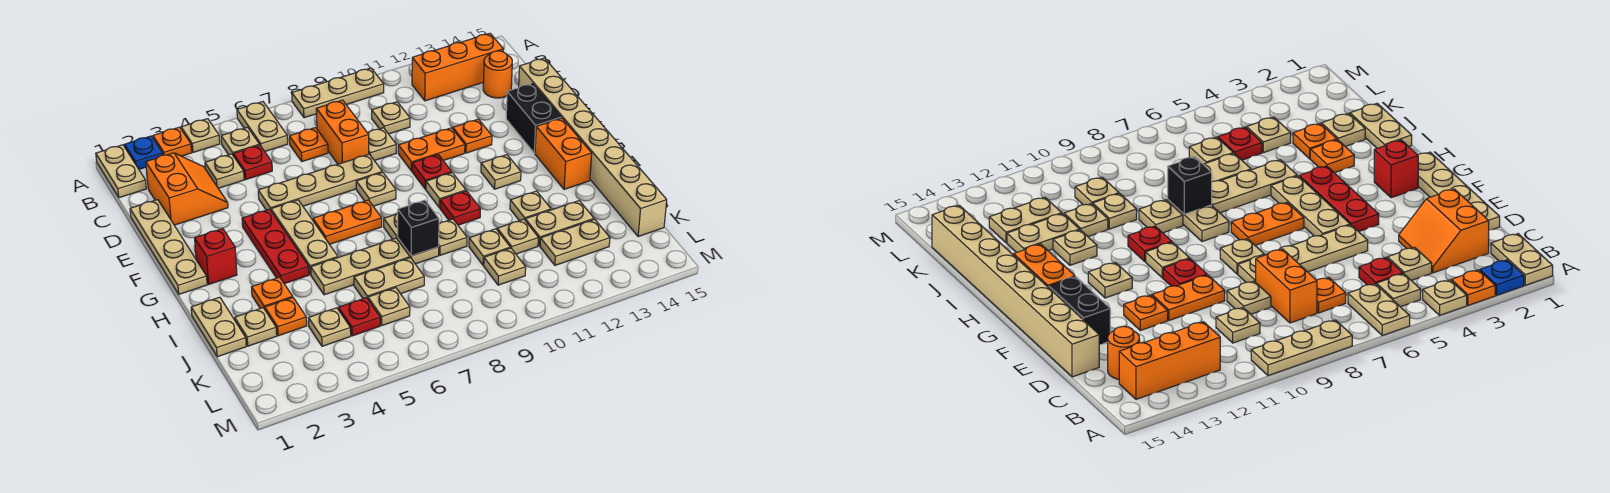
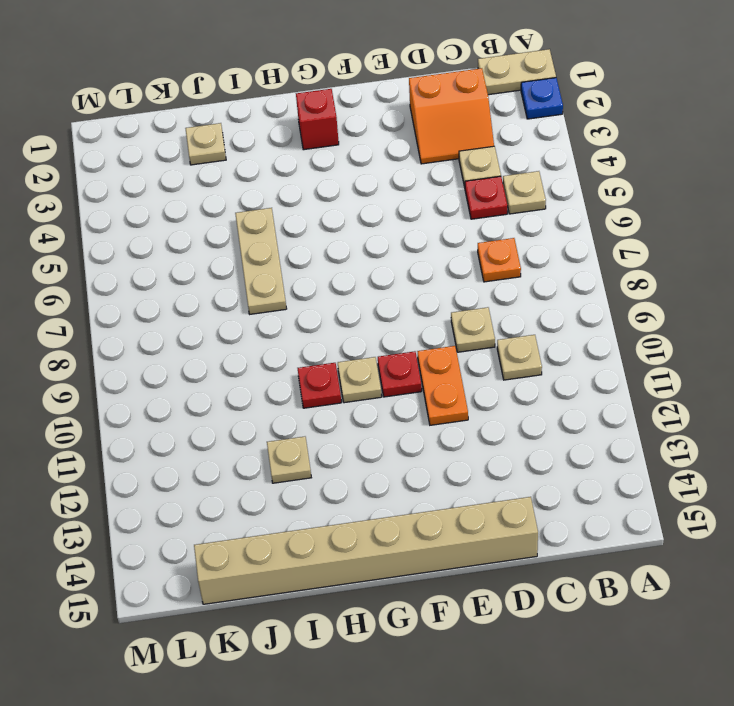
none -> orange 1x1 plate [153,127,192,156]
none -> tan 1x1 plate [181,119,220,152]
none -> tan 1x2 plate [237,102,288,151]
none -> tan 1x3 plate [292,68,384,118]

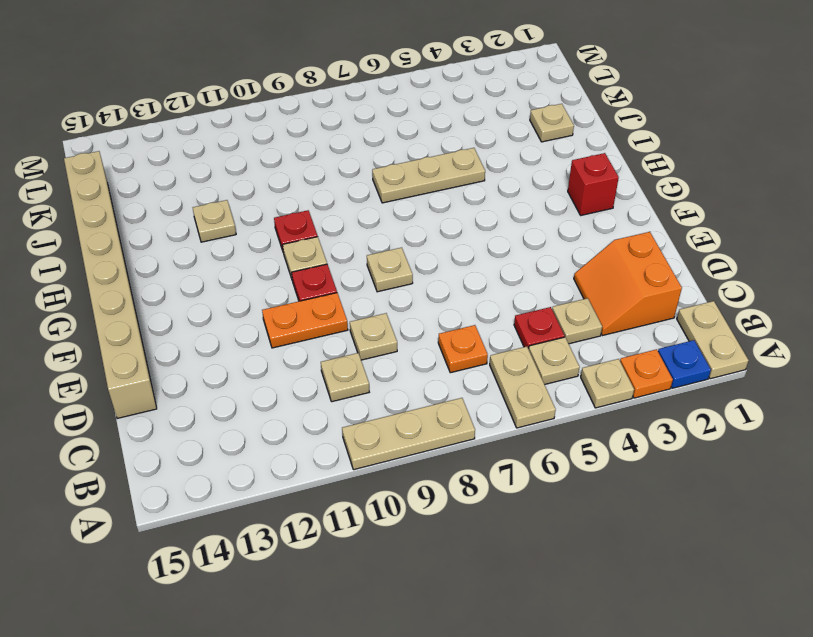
none -> orange 1x3 brick [412,33,503,101]
none -> orange 1x2 brick [316,100,369,164]
none -> orange 1x1 round brick [483,51,512,98]
none -> tan 1x4 plate [130,200,207,294]

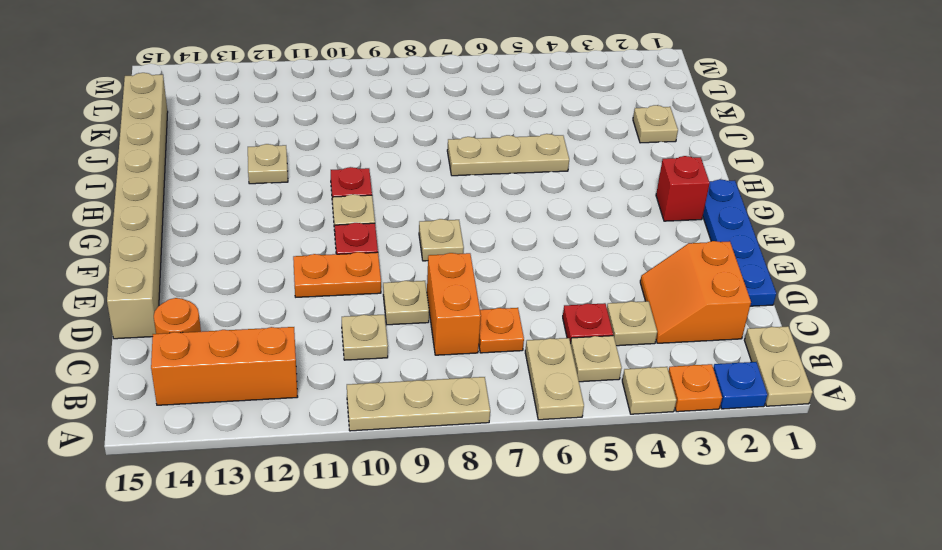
blue 1x4 plate [703,179,776,306] -> tan 1x4 plate [130,200,207,294]
none -> tan 1x4 plate [258,154,382,210]
none -> orange 1x1 plate [453,119,492,153]
none -> black 1x2 brick [506,83,561,153]
none -> red 1x3 plate [242,209,309,284]

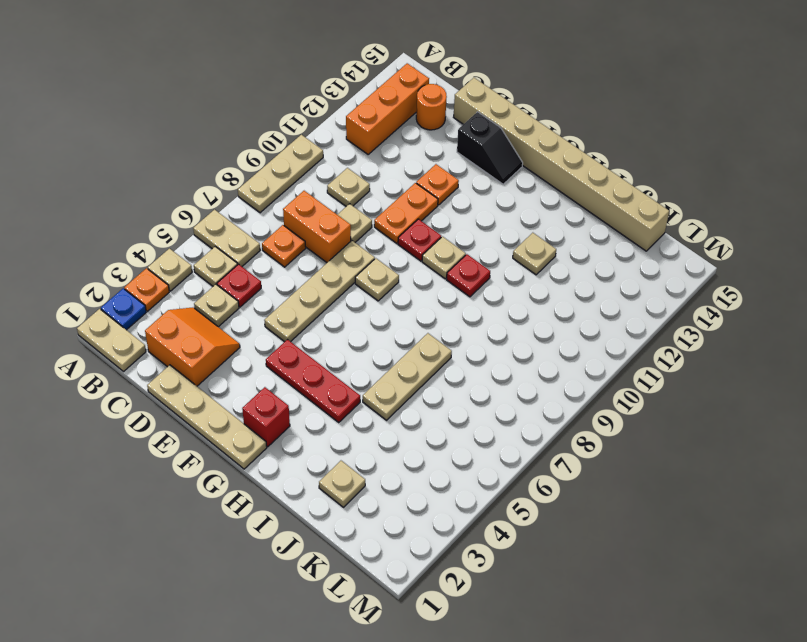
black 1x2 slope [457,112,523,184] -> black 1x2 brick [506,83,561,153]
none -> tan 1x3 plate [271,200,338,275]
none -> orange 1x2 plate [313,200,382,244]
none -> tan 1x1 plate [481,155,521,189]
none -> orange 1x2 brick [535,118,592,189]

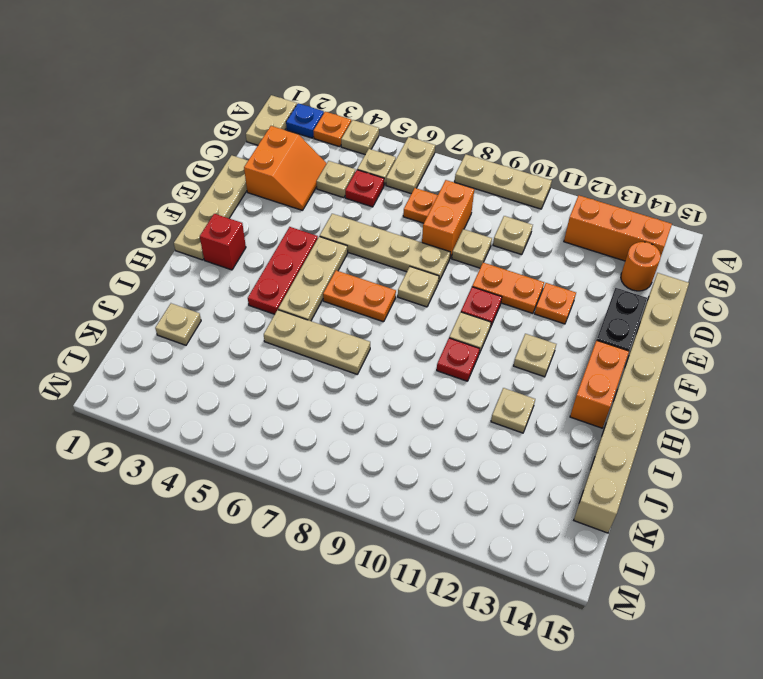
none -> tan 1x2 plate [384,214,439,264]
none -> tan 1x2 plate [191,297,246,357]
none -> orange 1x1 plate [252,277,293,309]
none -> tan 1x1 plate [439,219,467,255]

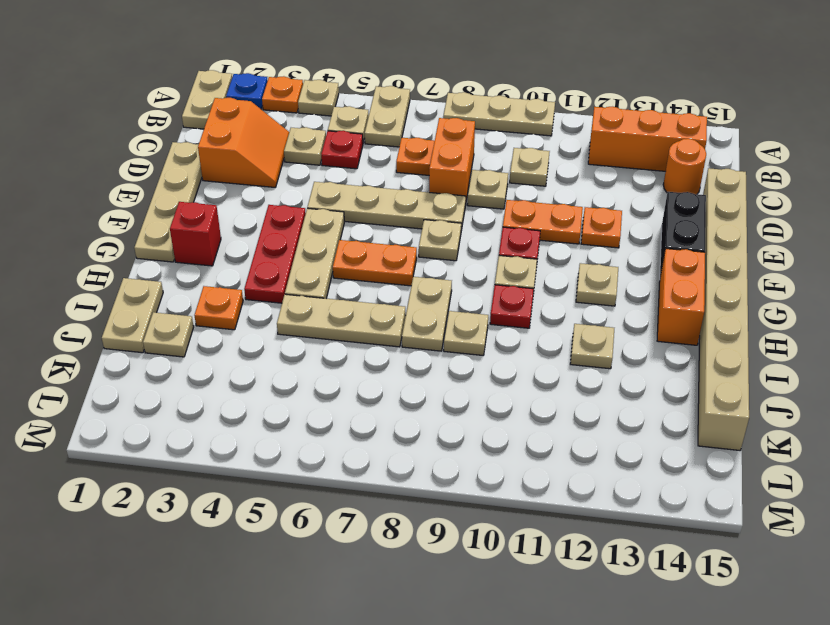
none -> orange 1x1 plate [265,298,307,336]
none -> tan 1x2 plate [354,258,424,299]
none -> tan 1x1 plate [469,229,510,265]
none -> tan 1x1 plate [497,219,538,254]

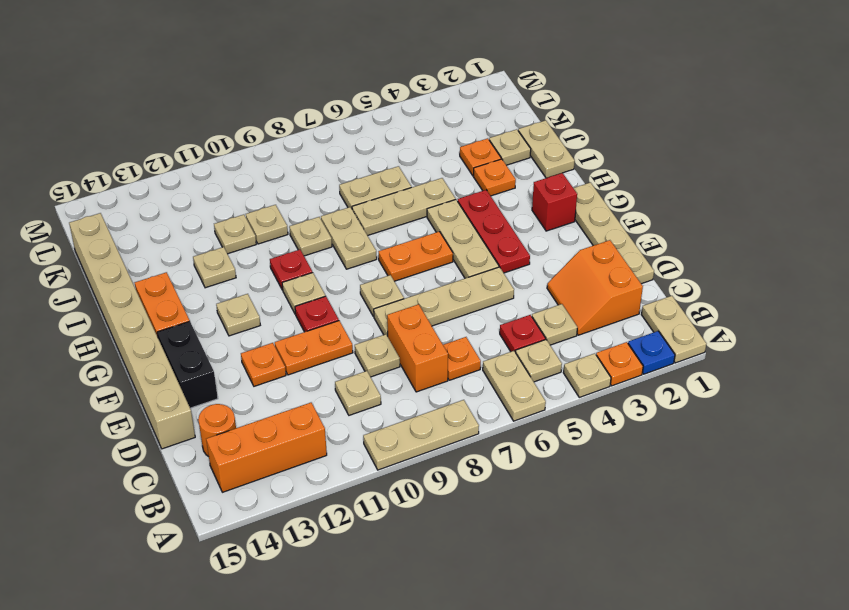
none -> tan 1x2 plate [525,201,594,246]
none -> tan 1x1 plate [308,308,351,346]
none -> red 1x1 plate [338,298,380,336]
none -> tan 1x1 plate [368,288,410,326]

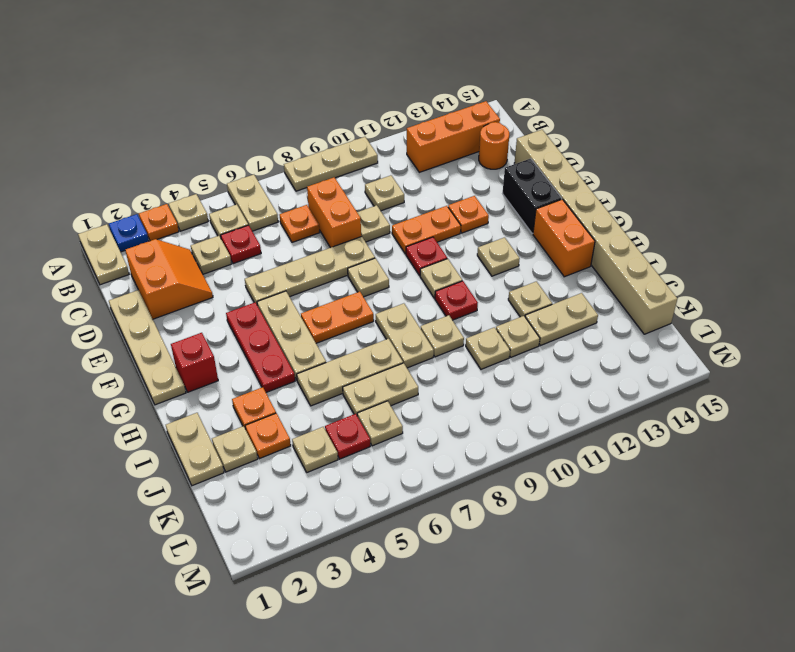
none -> tan 1x1 plate [484,248,526,285]
none -> tan 1x2 plate [540,219,610,265]
none -> black 1x1 brick [398,200,439,256]

